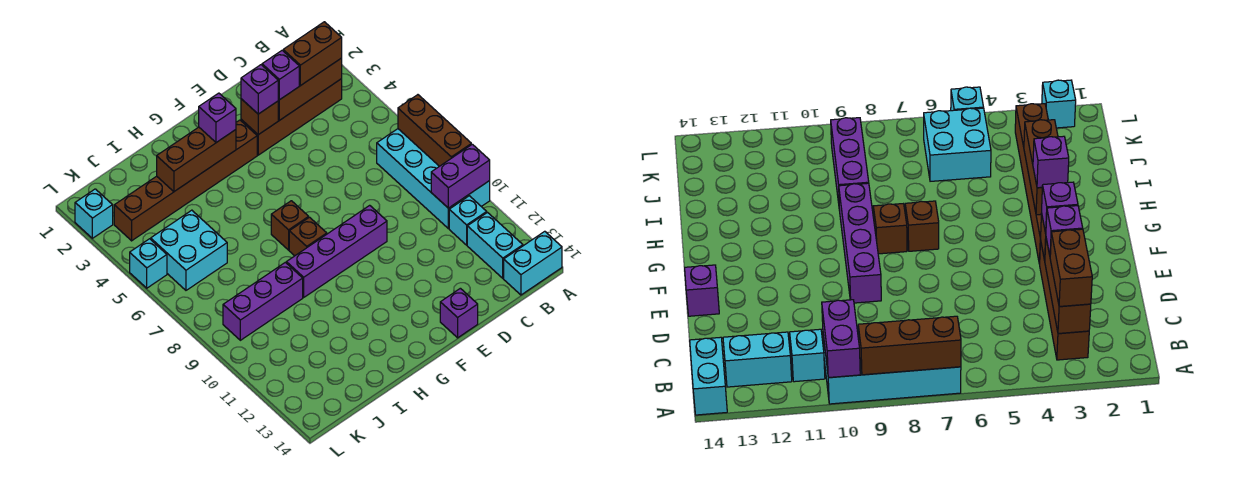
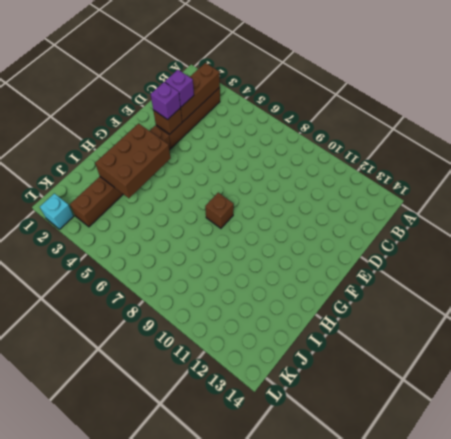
brown 2x3 brick [95,123,170,198] -> brown 1x3 brick [157,127,236,192]
none -> cyan 2x4 brick [377,129,490,229]
none -> cyan 1x2 brick [504,231,562,295]
none -> cyan 1x1 brick [449,196,487,245]

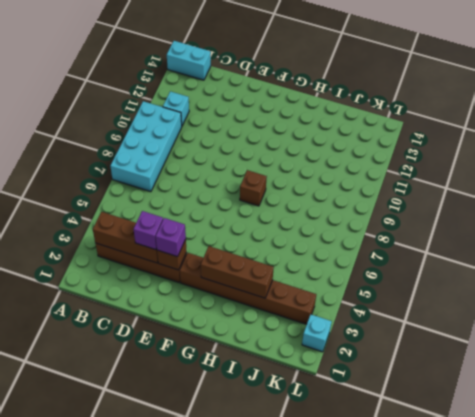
none -> cyan 1x2 brick [467,213,523,278]
none -> purple 1x4 brick [286,205,387,297]
none -> purple 1x1 brick [440,288,478,338]

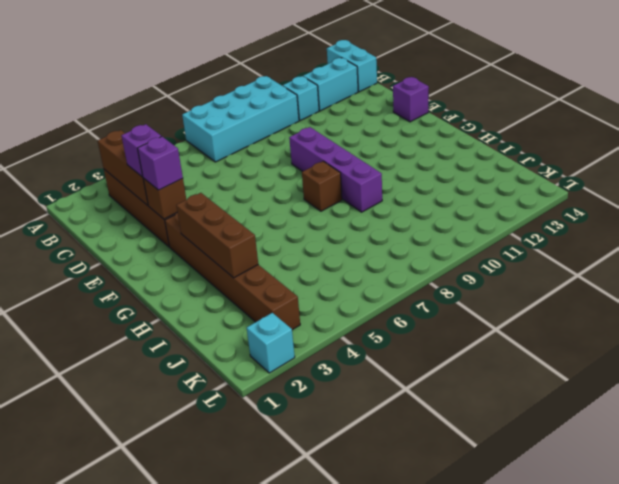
none -> brown 1x1 brick [271,201,309,250]
none -> purple 1x3 brick [223,262,303,340]
none -> cyan 2x2 brick [151,210,227,290]

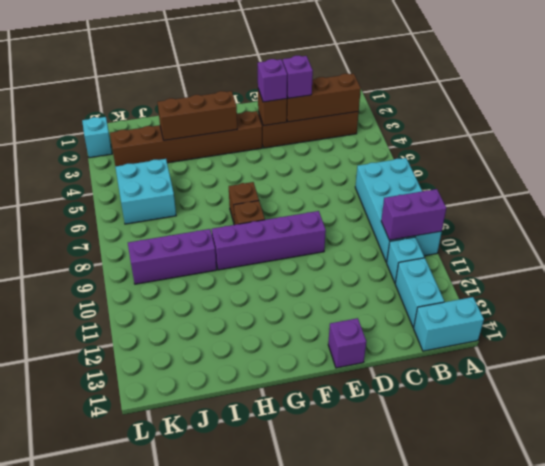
none -> cyan 1x1 brick [130,239,167,288]
none -> brown 1x3 brick [398,95,471,166]
none -> brown 1x2 brick [283,22,342,85]

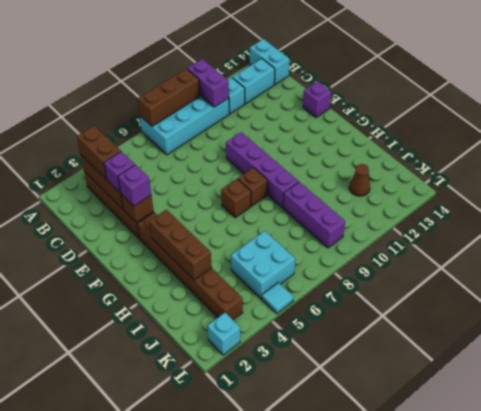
brown 1x1 cone [349,164,370,196] -> none
cyan 1x1 tile [262,282,293,314] -> cyan 1x1 brick [130,239,167,288]
none -> purple 1x1 brick [199,93,236,143]

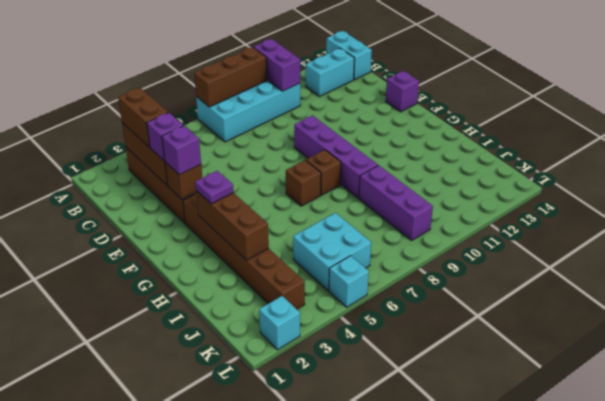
purple 1x1 plate [195,171,234,204] -> purple 1x1 brick [199,93,236,143]
none -> cyan 1x1 brick [449,196,487,245]

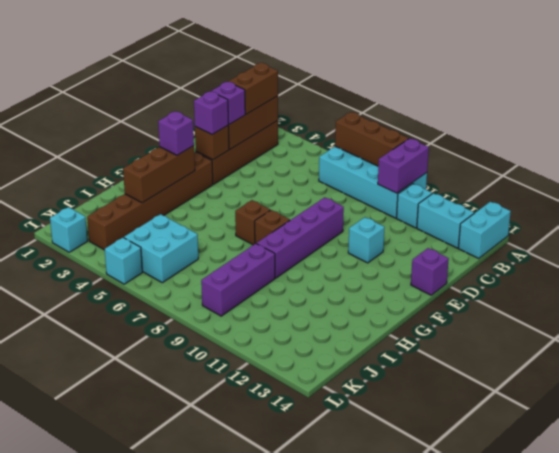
cyan 1x1 brick [348,217,385,263] -> none

